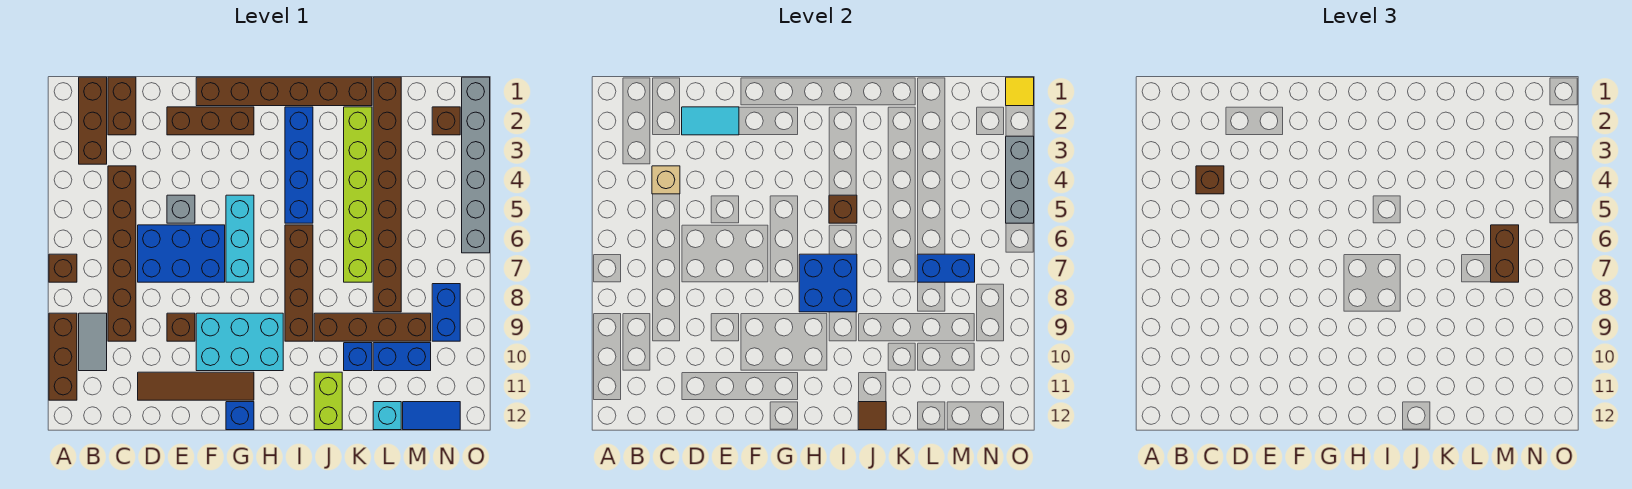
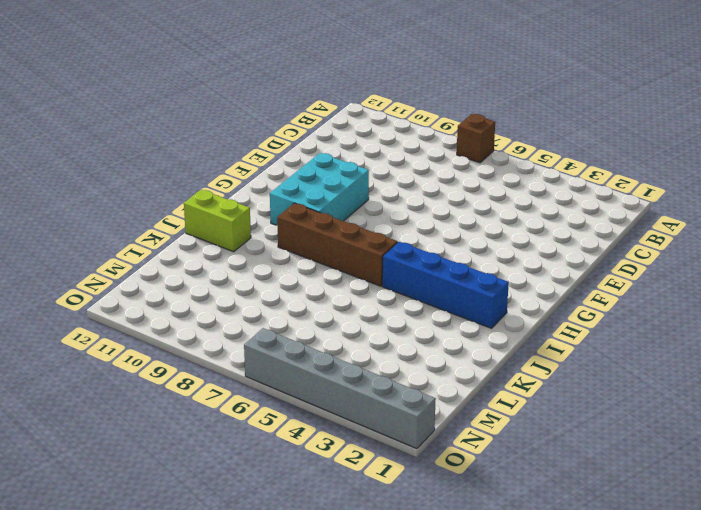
none -> brown 1x3 brick [49,313,77,400]
none -> brown 1x3 brick [79,77,107,164]
none -> grey 1x2 tile [79,313,107,371]
none -> brown 1x2 brick [108,77,136,135]

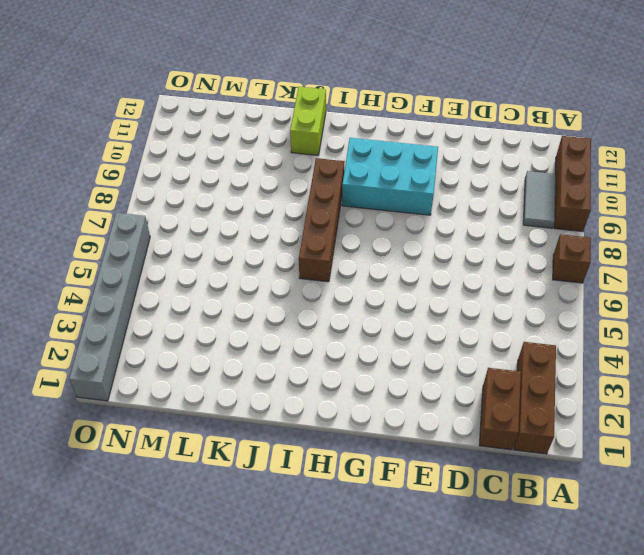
none -> brown 1x6 brick [108,166,136,341]
none -> blue 2x3 brick [138,225,225,282]
none -> brown 1x4 tile [138,372,254,400]
none -> brown 1x3 brick [167,107,254,135]

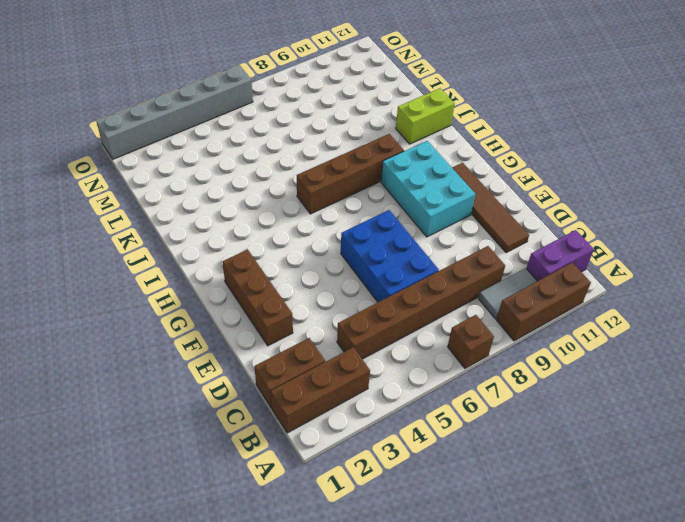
purple 1x2 brick [526,230,594,281] -> none
none -> grey 1x1 brick [167,195,195,223]
none -> brown 1x1 brick [167,313,195,341]
none -> brown 1x6 brick [196,77,372,106]
none -> cyan 1x3 brick [226,195,254,282]

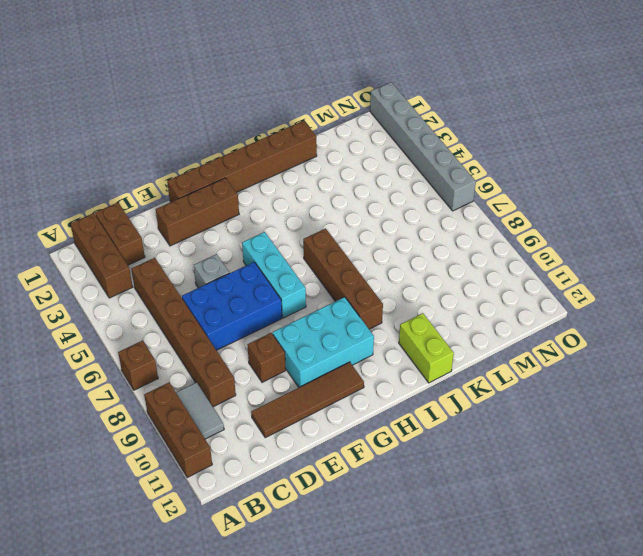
none -> blue 1x1 brick [226,402,254,430]
none -> blue 1x4 brick [285,107,313,223]
none -> brown 1x4 brick [314,313,431,341]
none -> lime 1x6 brick [344,107,372,282]

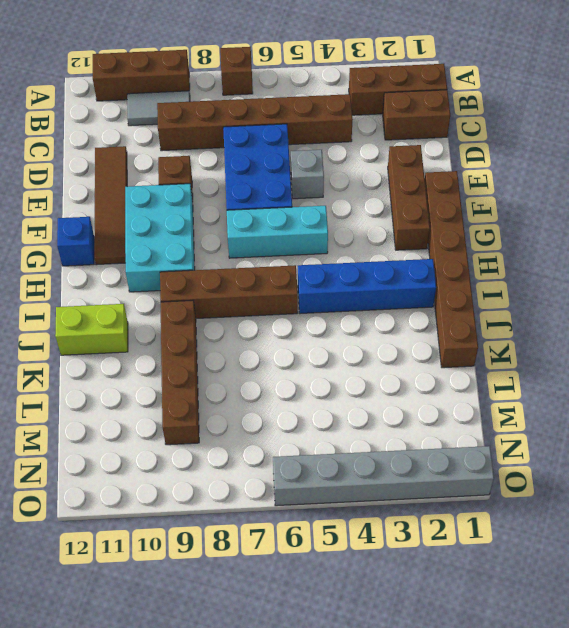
none -> lime 1x6 brick [344,107,372,282]
none -> blue 1x1 brick [344,343,372,371]
none -> brown 1x8 brick [373,77,401,312]
none -> blue 1x2 brick [373,343,431,371]

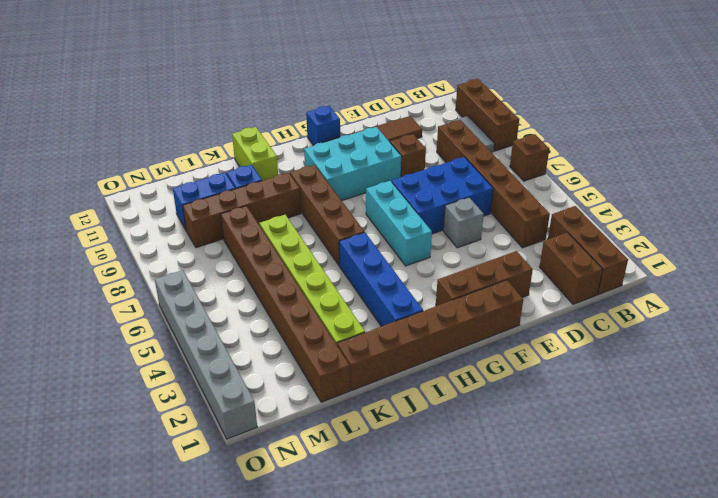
none -> cyan 1x1 brick [373,402,401,430]
none -> blue 1x2 tile [403,402,460,430]
none -> brown 1x1 brick [432,107,460,135]
none -> blue 1x2 brick [432,284,460,341]

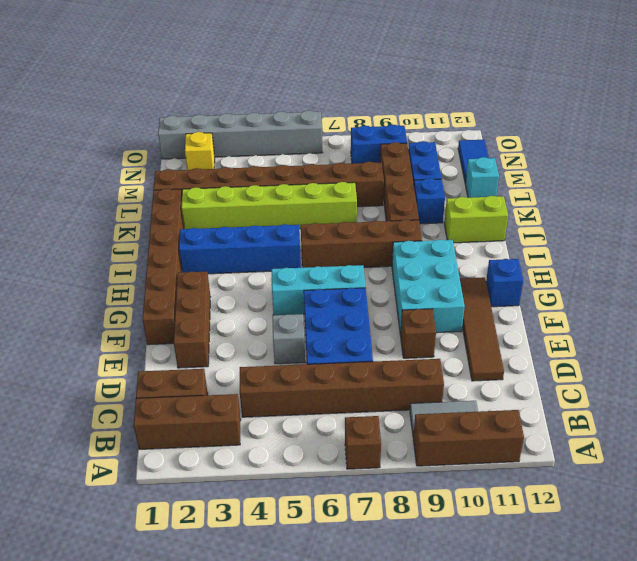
yellow 1x1 brick [185,132,215,170] -> brown 1x1 brick [432,107,460,135]
none -> tan 1x1 brick [652,166,680,194]
none -> cyan 1x2 tile [682,107,739,135]
none -> blue 2x2 brick [799,254,857,312]
none -> brown 1x1 brick [829,195,857,223]

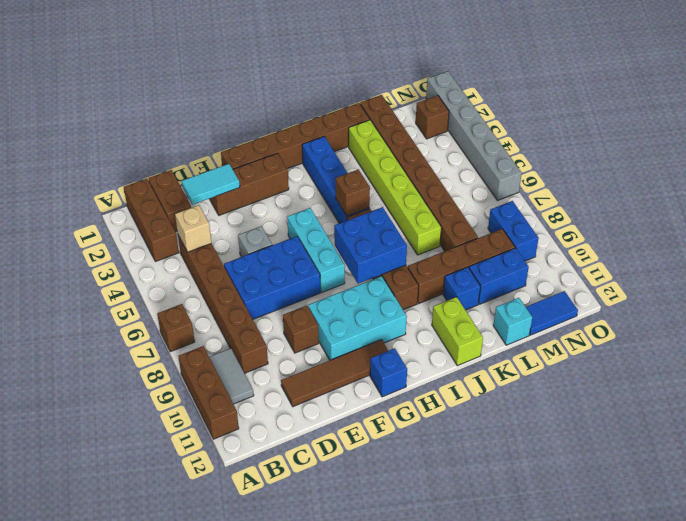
none -> brown 1x1 tile [858,402,886,430]
none -> blue 1x2 brick [917,254,975,282]
none -> yellow 1x1 tile [1006,77,1034,106]
none -> grey 1x3 brick [1006,136,1034,223]

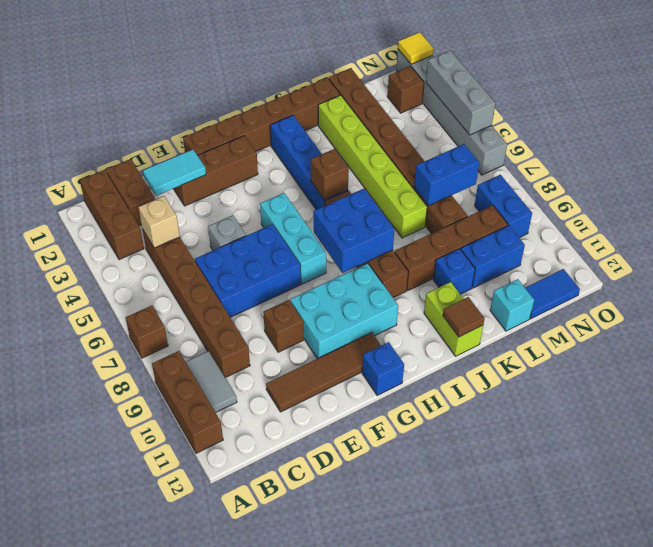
none -> brown 1x1 brick [1196,166,1224,194]
none -> brown 1x2 brick [1491,225,1519,282]

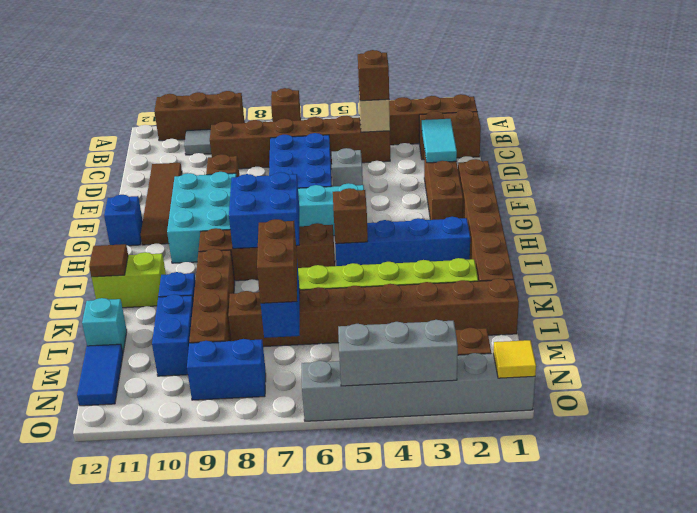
brown 1x2 brick [257,219,297,303] -> brown 1x2 brick turned to [1491,225,1519,282]

